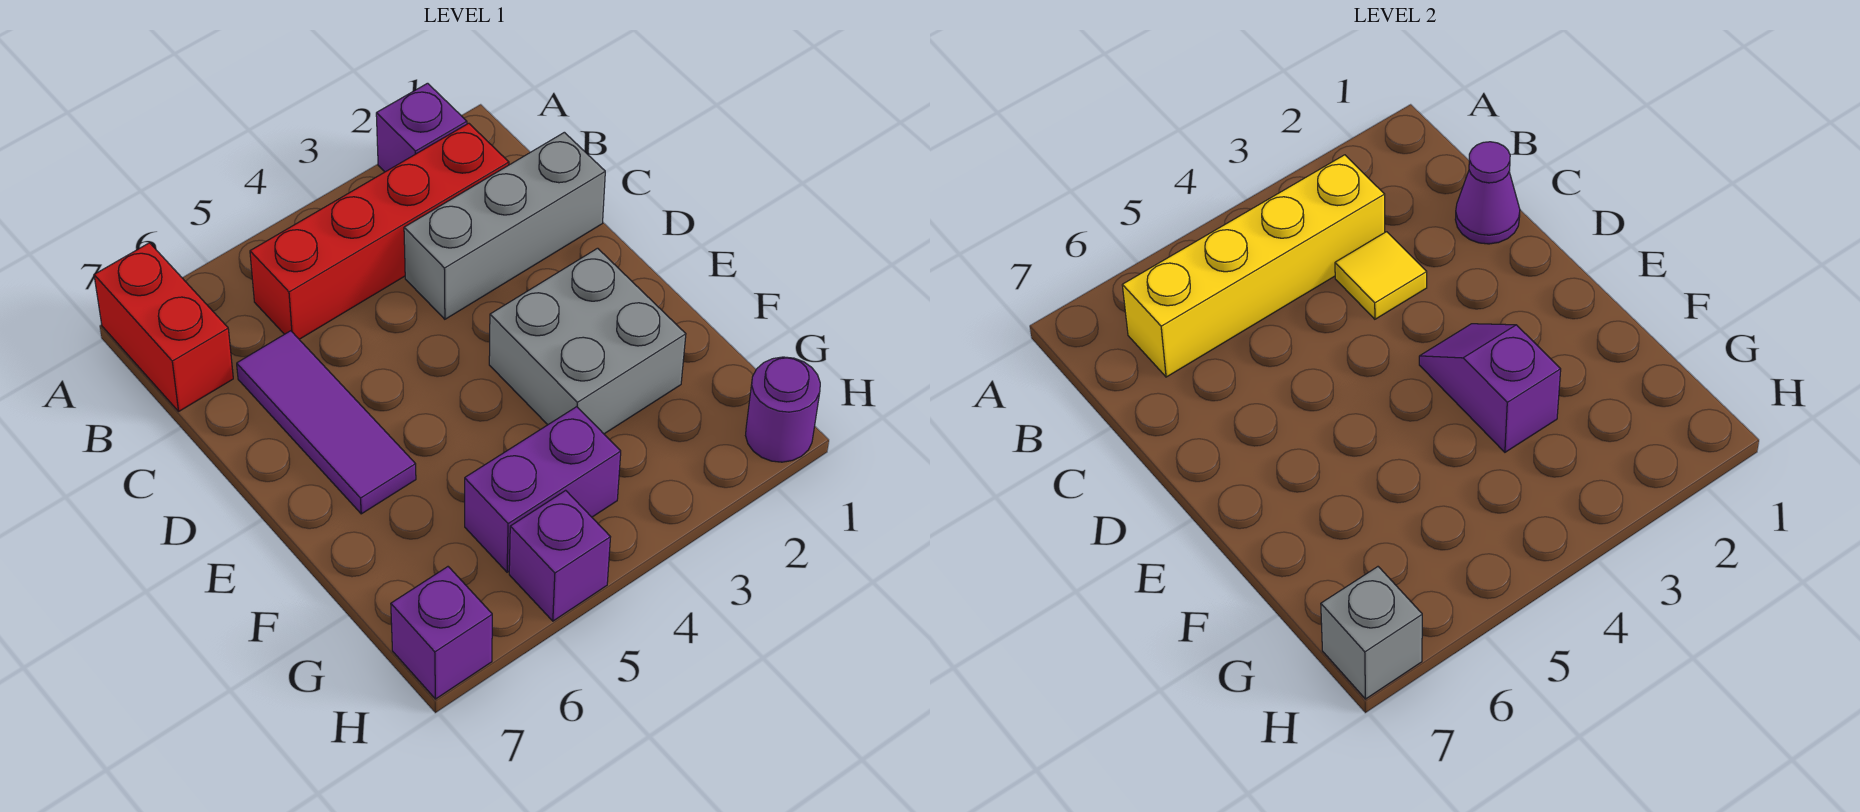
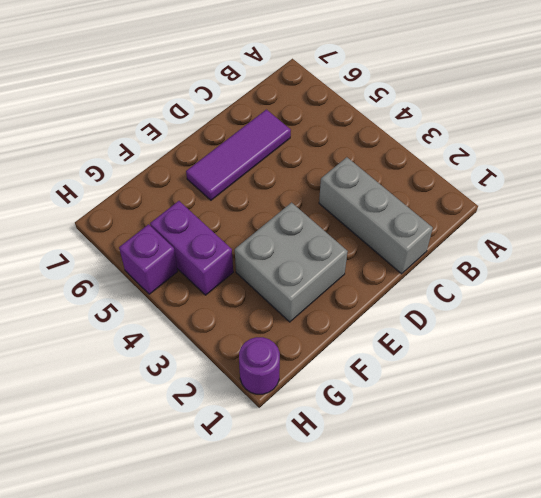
none -> purple 1x1 brick [376,83,467,172]
none -> red 1x2 brick [94,243,233,411]
none -> red 1x4 brick [250,123,509,339]

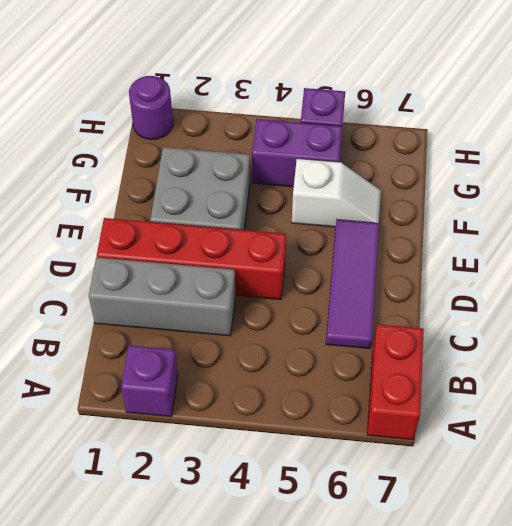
red 1x4 brick [97,218,286,300] -> red 1x4 brick moved to [250,123,509,339]
white 1x2 slope [292,158,381,227] -> none
none -> purple 1x1 brick [391,567,492,699]
none -> yellow 1x4 brick [1122,155,1385,377]
none -> purple 1x1 cone [1455,142,1520,244]

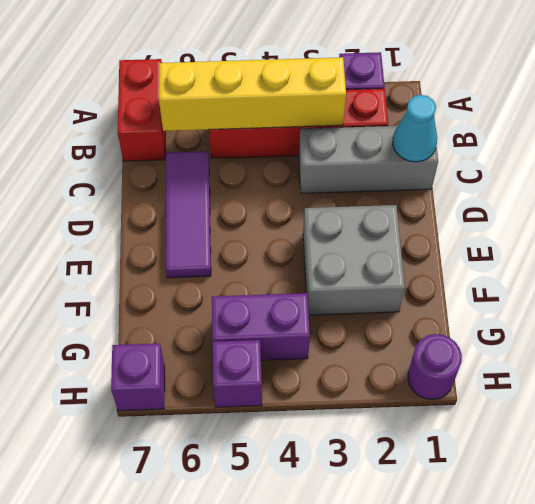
cyan 1x1 cone [393,95,437,162] -> purple 1x1 cone [1455,142,1520,244]
none -> yellow 1x1 tile [1335,232,1427,319]
none -> purple 1x2 slope [1419,324,1561,452]
none -> grey 1x1 brick [1321,567,1422,699]

